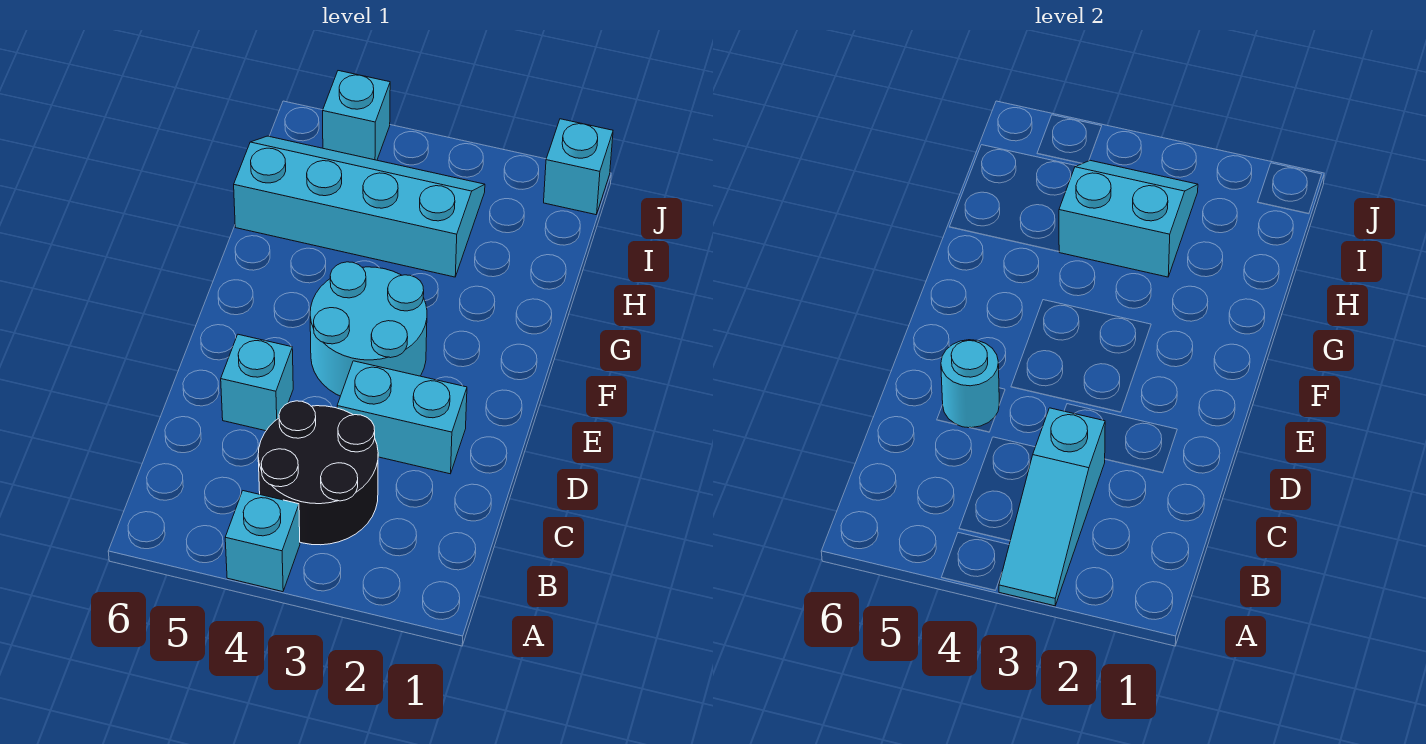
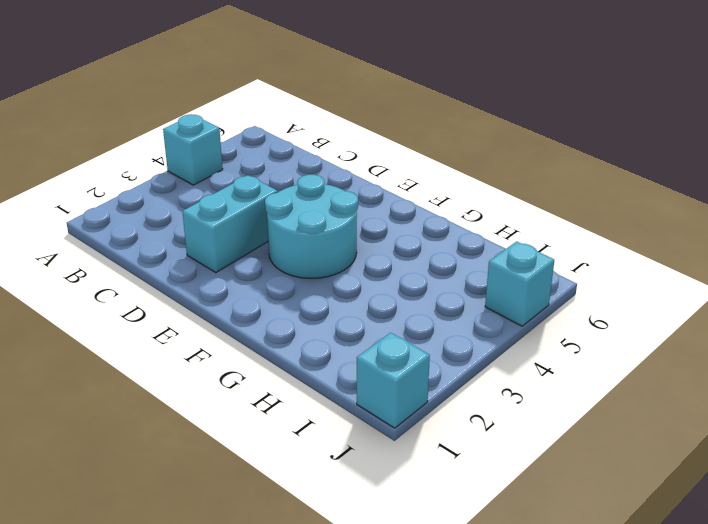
none -> black 2x2 round brick [258,401,378,545]
none -> cyan 1x1 brick [221,334,293,431]

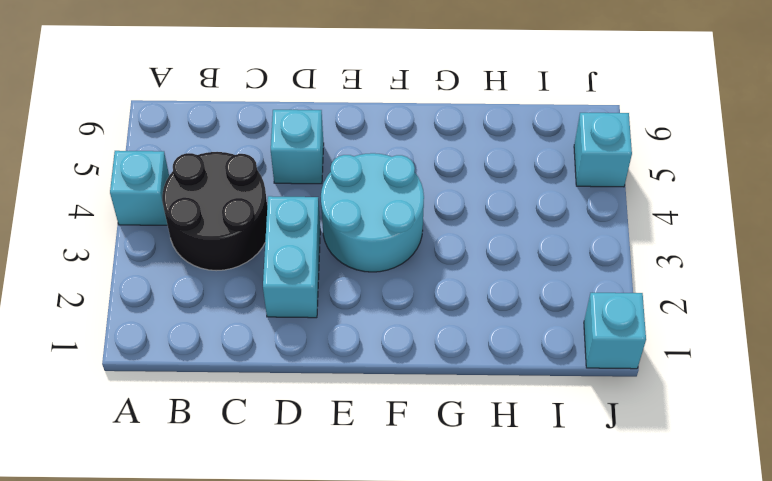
none -> cyan 2x4 slope [234,136,485,277]
none -> cyan 1x3 slope [999,408,1105,606]

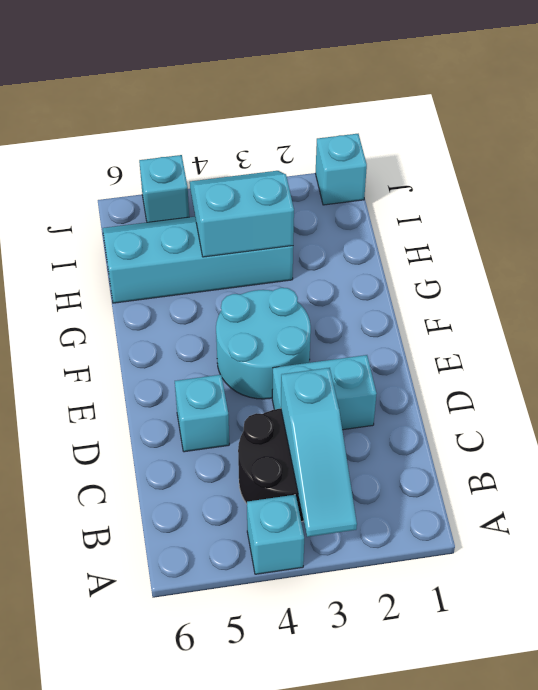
none -> cyan 1x1 round brick [941,340,1000,428]

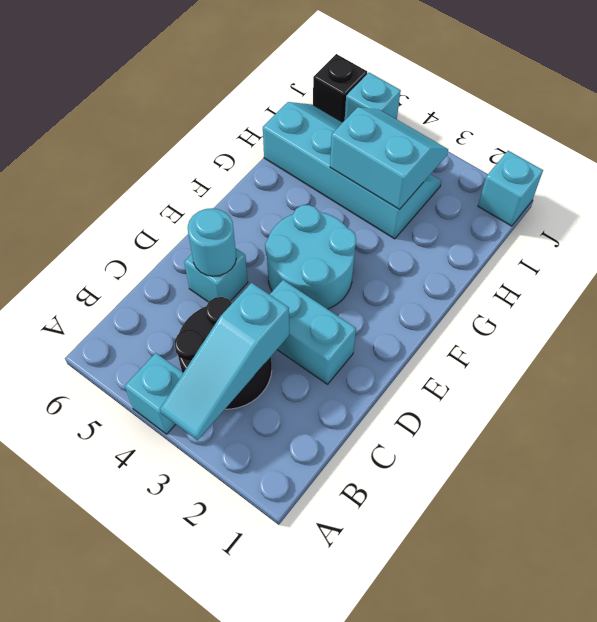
black 1x1 brick [313,54,367,123] -> none

